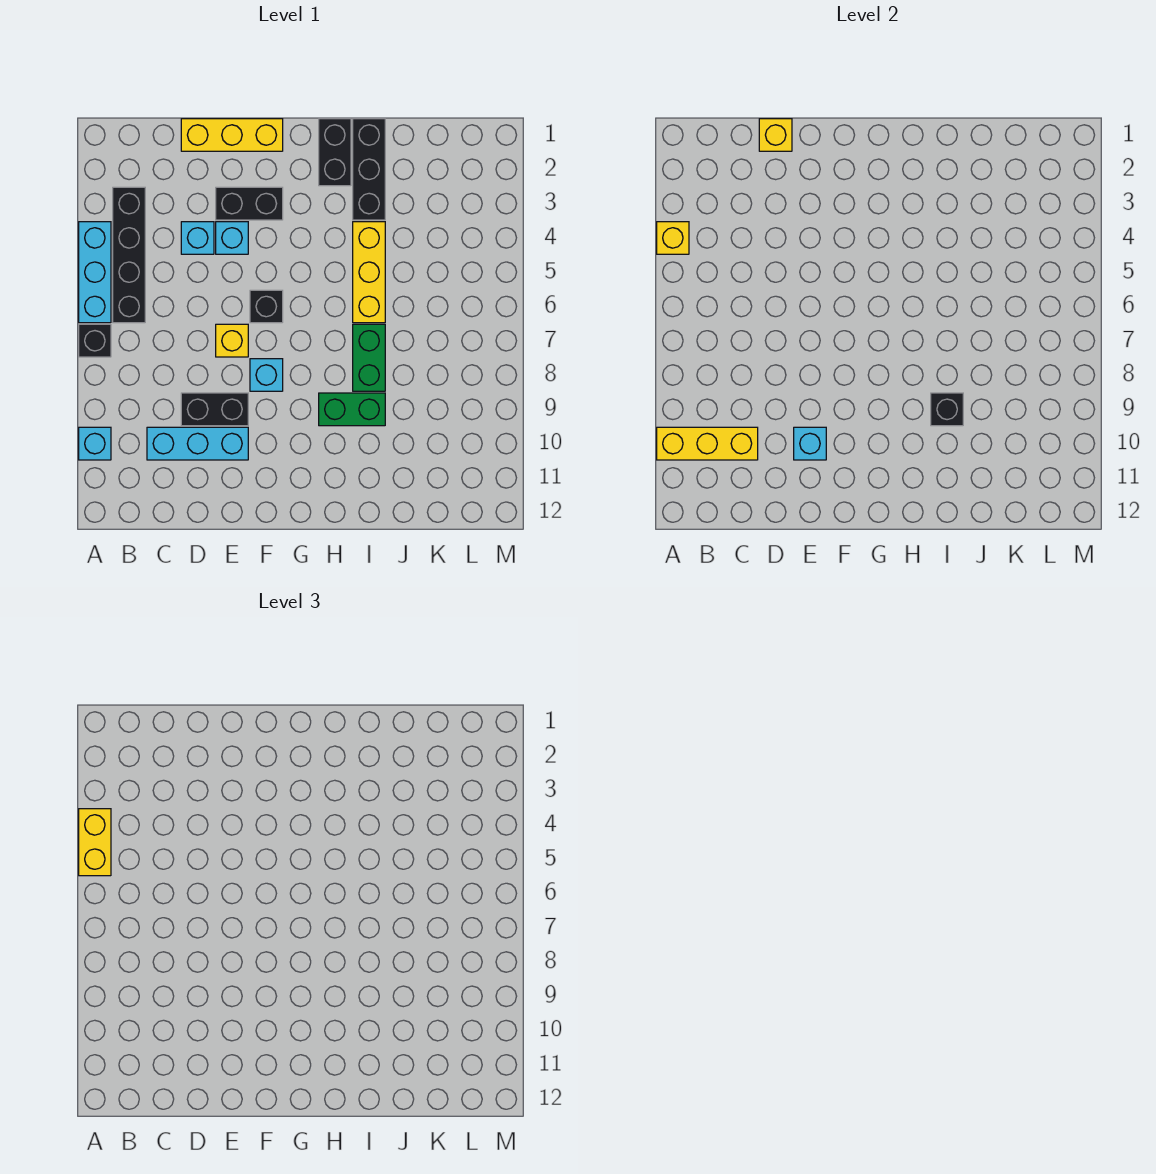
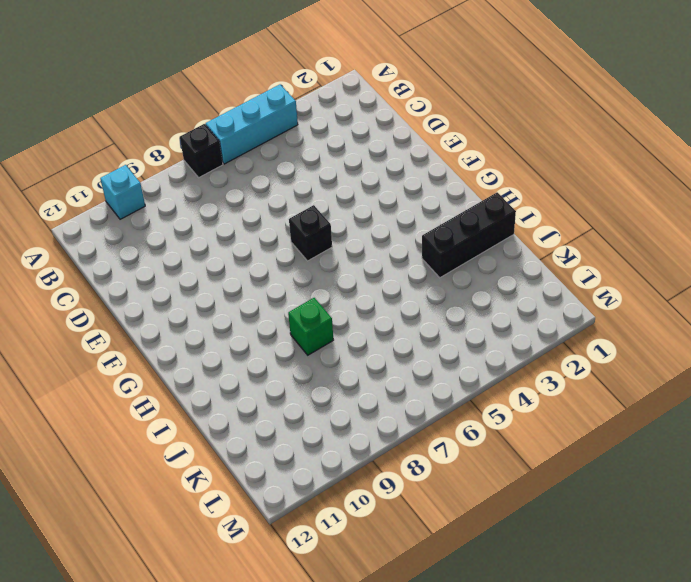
green 1x1 brick [288,298,333,355] -> green 1x2 brick [353,324,385,391]
none -> black 1x4 brick [113,187,145,323]
none -> cyan 1x3 brick [147,427,248,460]
none -> yellow 1x3 brick [181,119,283,151]

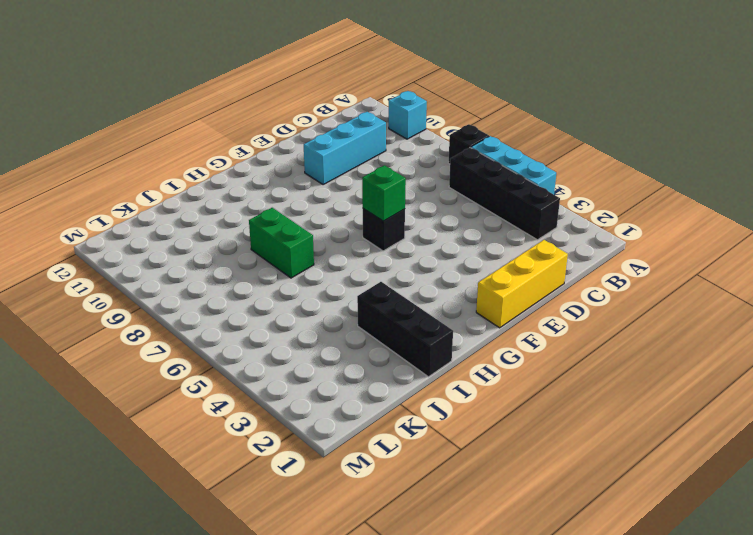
green 1x1 brick [362,165,406,221] -> none
none -> cyan 1x1 brick [181,222,214,254]
none -> black 1x2 brick [181,393,248,426]
none -> black 1x2 brick [216,187,283,220]

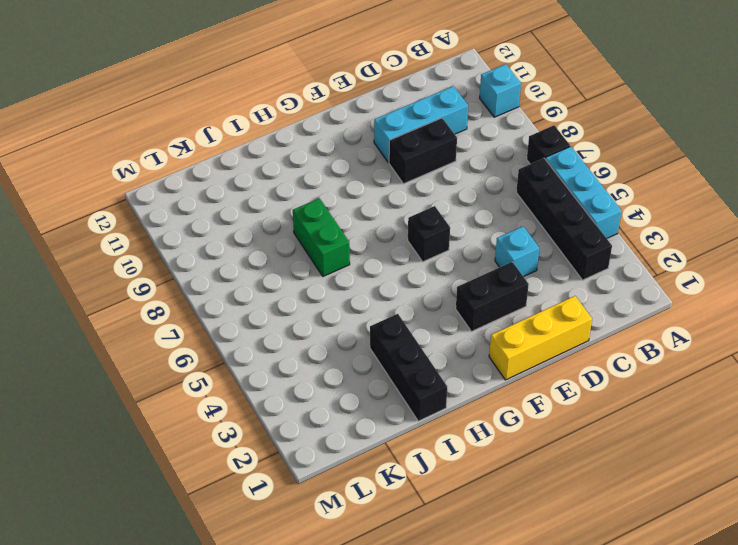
none -> cyan 1x1 brick [216,222,248,254]
none -> yellow 1x1 brick [216,324,248,357]
none -> cyan 1x1 brick [250,359,283,391]

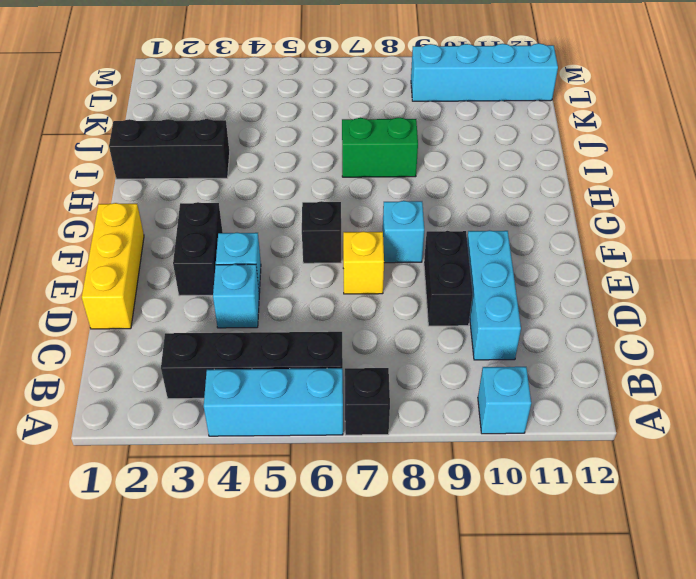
cyan 1x4 brick [411,43,558,101] -> none
none -> black 1x2 brick [319,119,351,186]
none -> green 1x2 brick [319,393,385,426]
none -> yellow 1x3 brick [353,222,385,323]

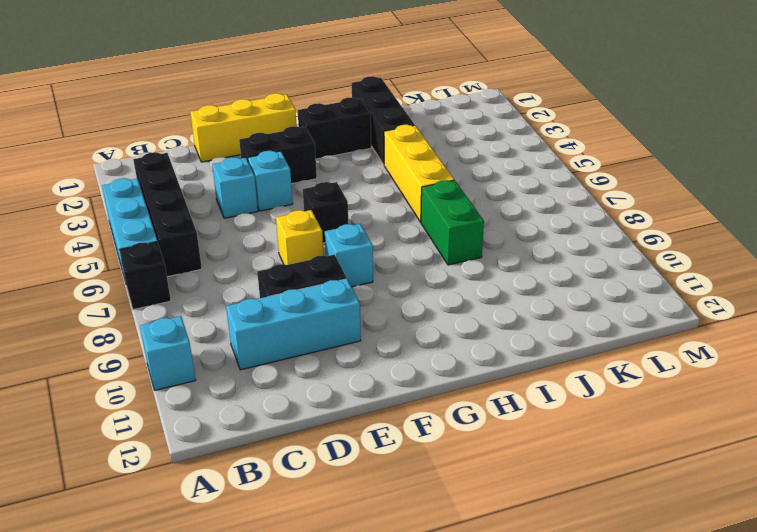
black 1x2 brick [298,98,371,159] -> black 1x2 brick turned to [319,119,351,186]
none -> green 1x2 brick [319,393,385,426]
none -> yellow 1x1 brick [657,222,689,254]
none -> yellow 1x3 brick [657,427,758,460]

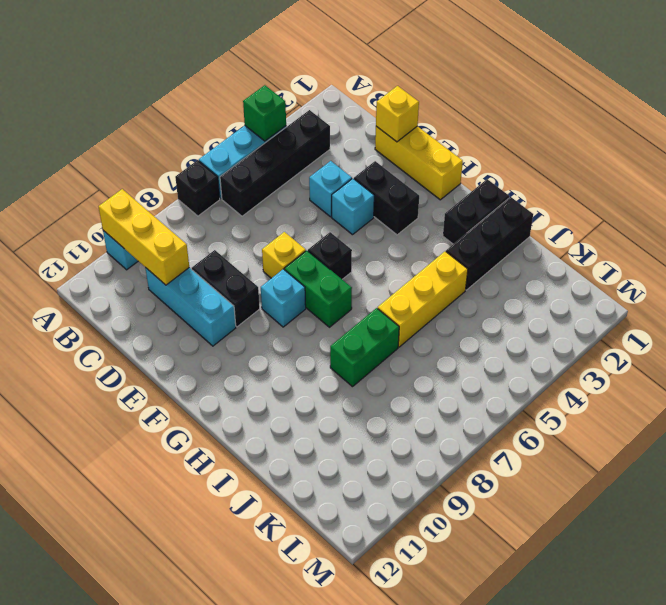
green 1x1 brick [243,85,286,141] -> yellow 1x1 brick [657,222,689,254]
green 1x2 brick [284,251,352,327] -> green 1x2 brick moved to [319,393,385,426]
none -> cyan 1x1 brick [794,427,826,460]
none -> black 1x1 brick [931,393,963,426]
none -> yellow 1x2 brick [79,809,111,876]

